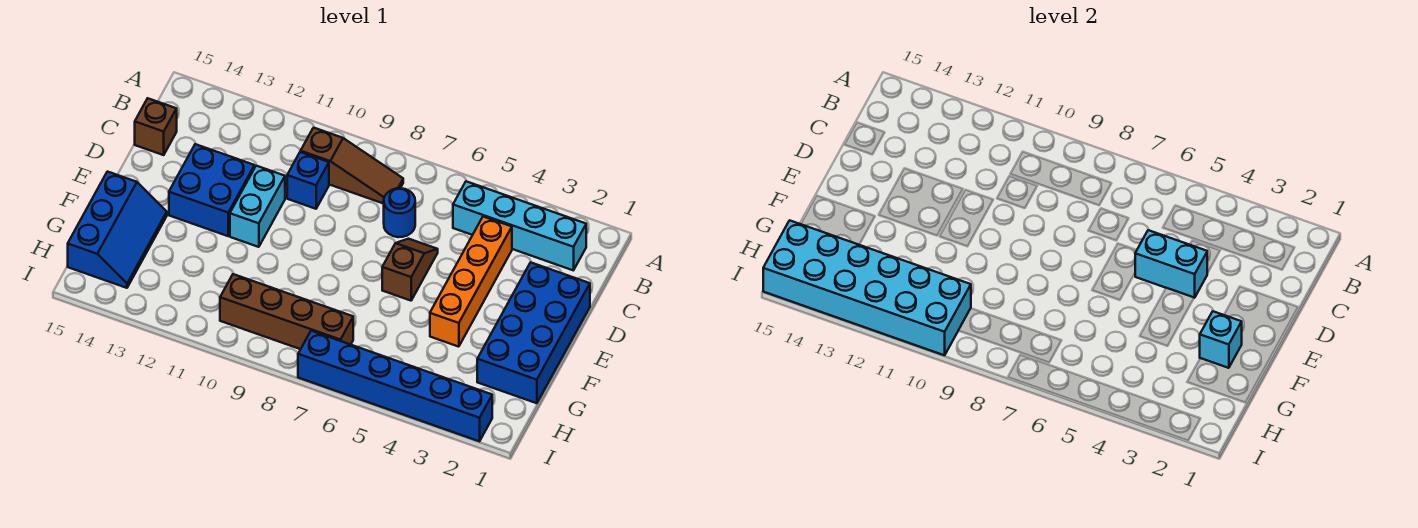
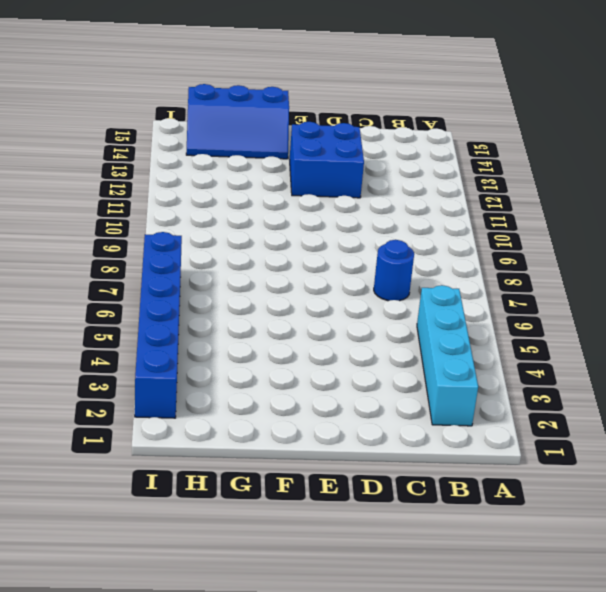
none -> brown 1x3 slope [301,128,403,204]
none -> orange 1x4 brick [430,217,512,347]
none -> blue 1x1 brick [287,152,329,209]

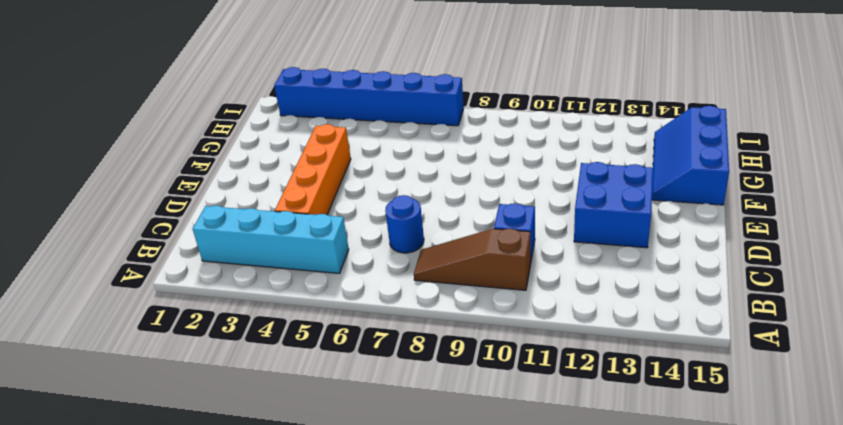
none -> brown 1x1 brick [135,98,177,155]
none -> blue 2x4 brick [477,262,590,403]
none -> brown 1x2 slope [382,239,438,301]

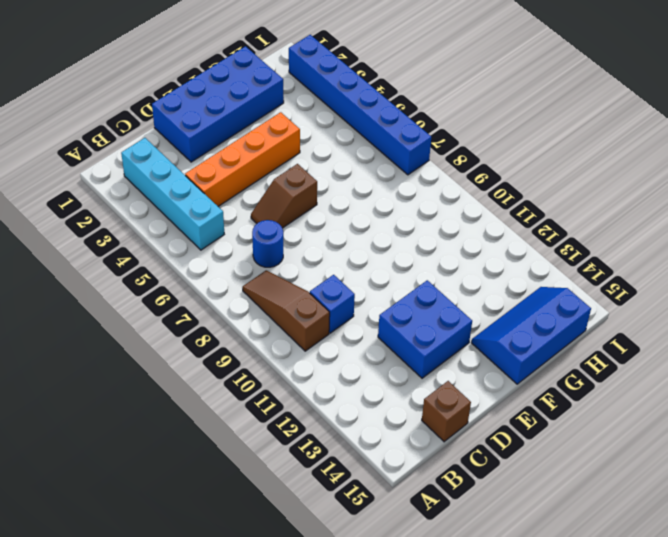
none -> cyan 1x2 brick [230,166,285,247]
none -> brown 1x4 brick [220,274,353,349]
none -> cyan 1x2 brick [1135,230,1207,298]

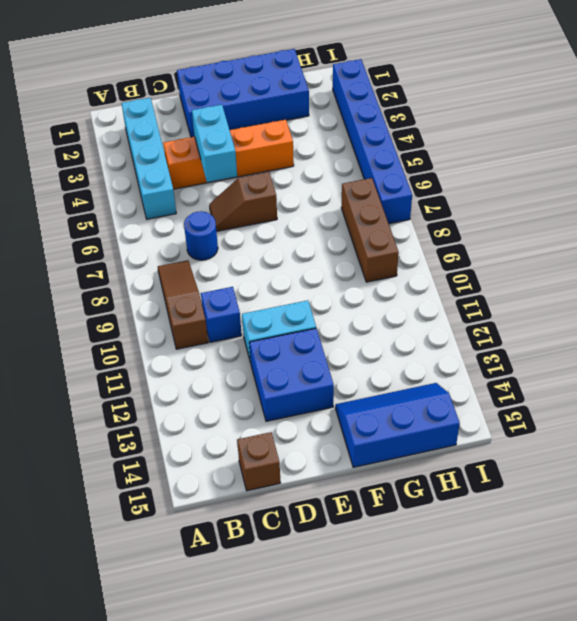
brown 1x3 brick [341,178,399,282] -> brown 1x4 brick [220,274,353,349]
none -> cyan 1x1 brick [1200,311,1242,368]
none -> cyan 2x6 brick [763,220,971,355]

